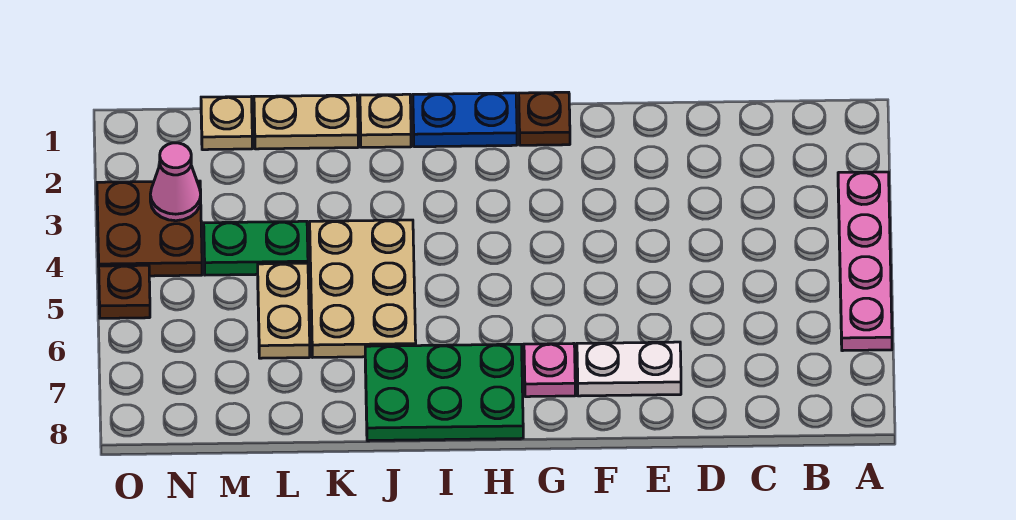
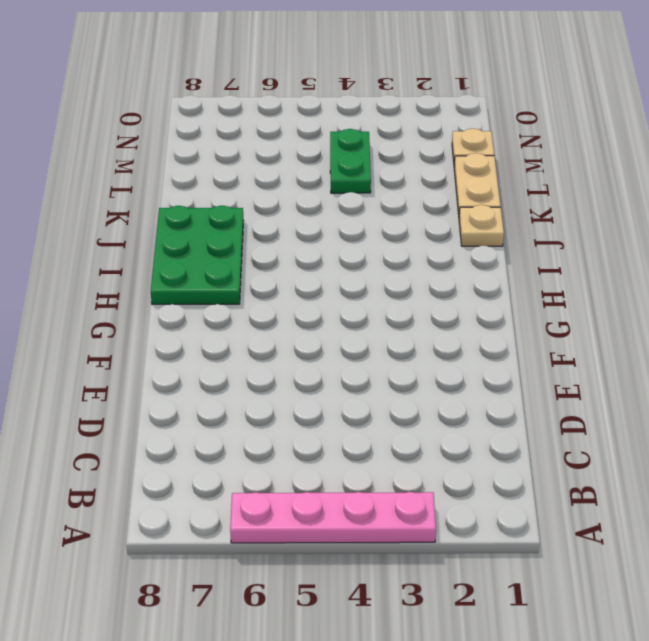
none -> white 1x2 plate [577,342,681,396]
none -> brown 1x1 plate [519,92,570,145]
none -> pink 1x1 plate [524,343,575,397]

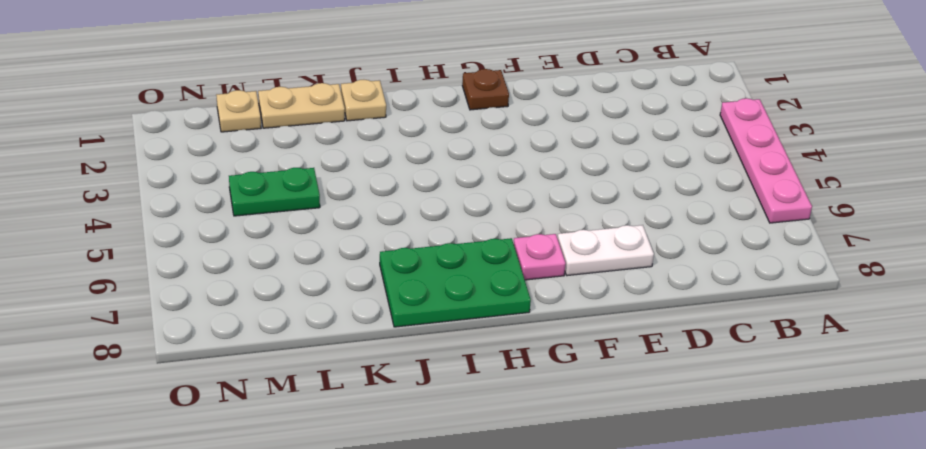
none -> blue 1x2 plate [413,93,517,147]
none -> tan 2x3 plate [310,220,416,357]
none -> tan 1x2 plate [258,263,310,358]

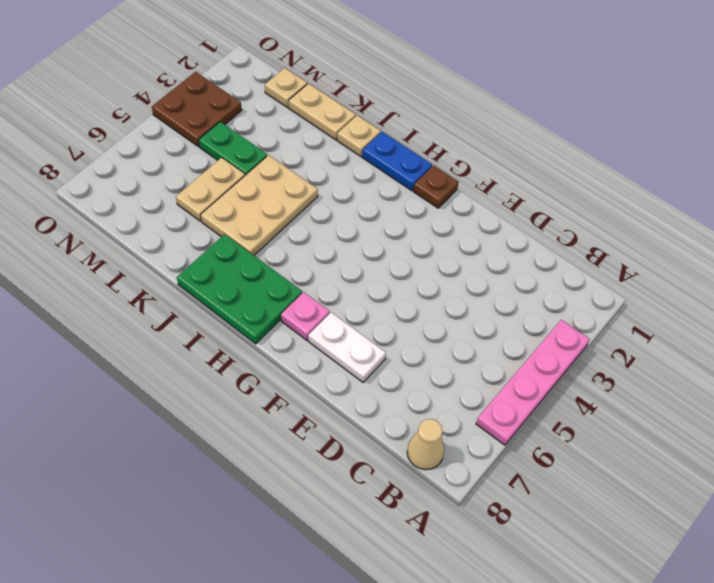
tan 1x1 cone [407,419,444,470] -> none
none -> brown 1x1 plate [99,265,150,318]
none -> pink 1x1 cone [150,143,201,221]

